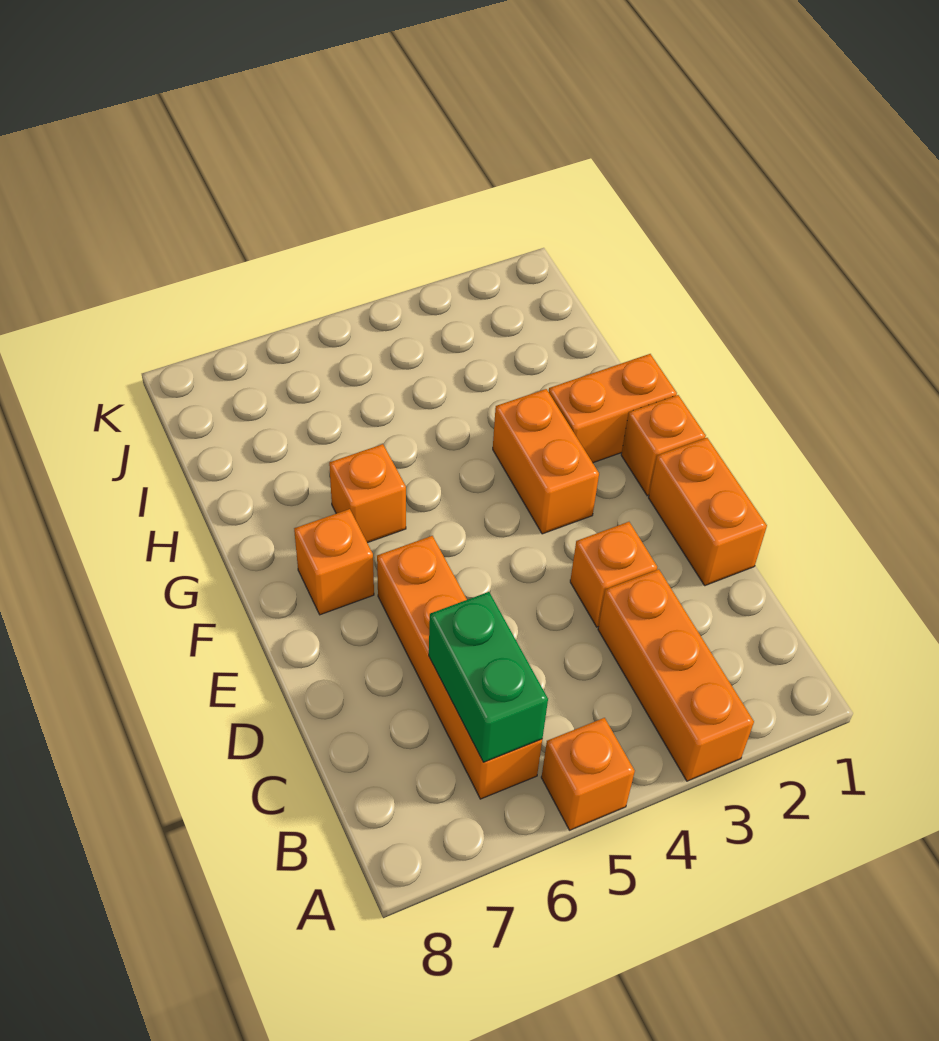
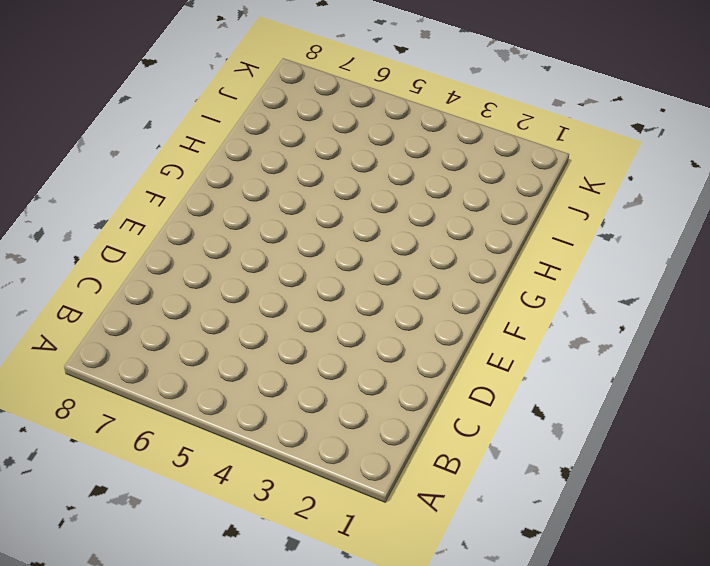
none -> orange 1x3 brick [598,569,754,781]
none -> orange 1x1 brick [541,718,635,830]

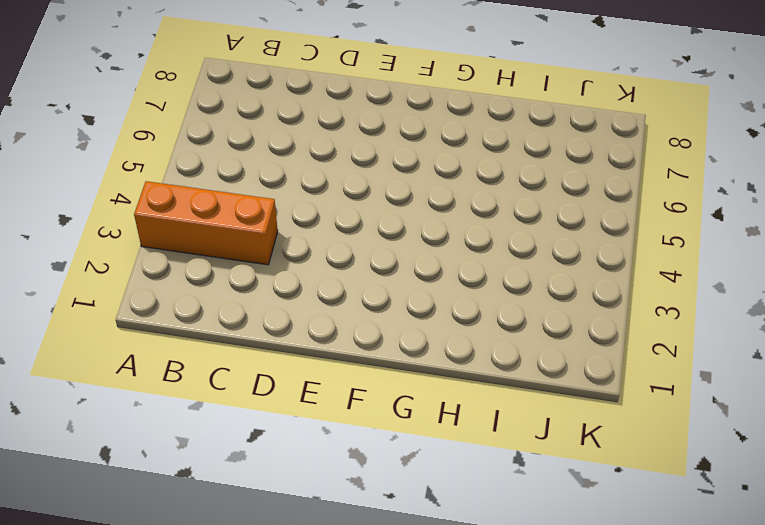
none -> orange 1x1 brick [541,718,635,830]
none -> orange 1x4 brick [377,536,542,799]

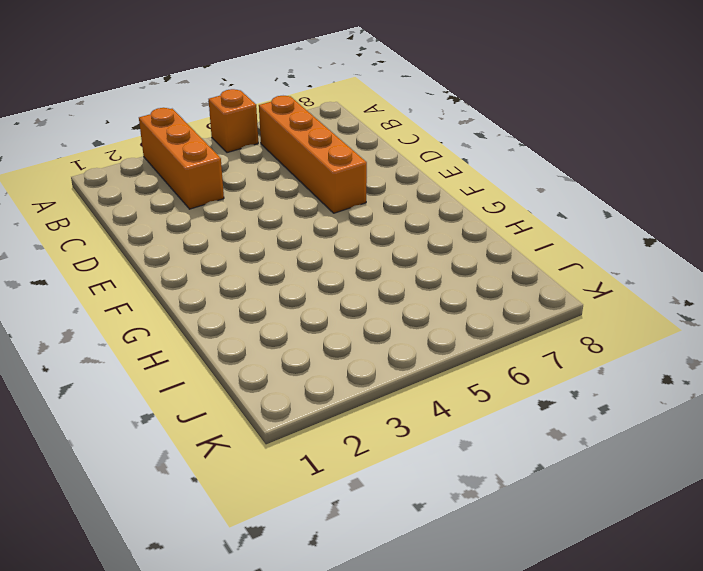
none -> orange 1x2 brick [649,438,767,586]
none -> orange 1x1 brick [570,522,657,627]

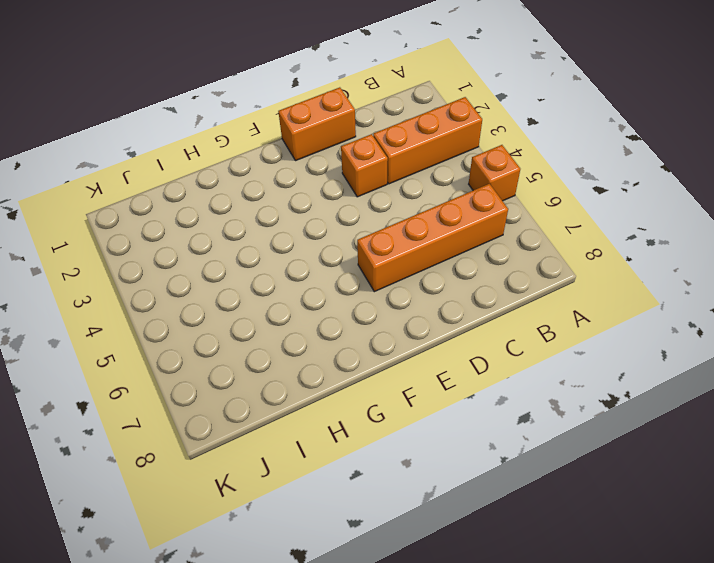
none -> orange 1x1 brick [621,395,706,496]
none -> orange 1x2 brick [493,389,599,534]

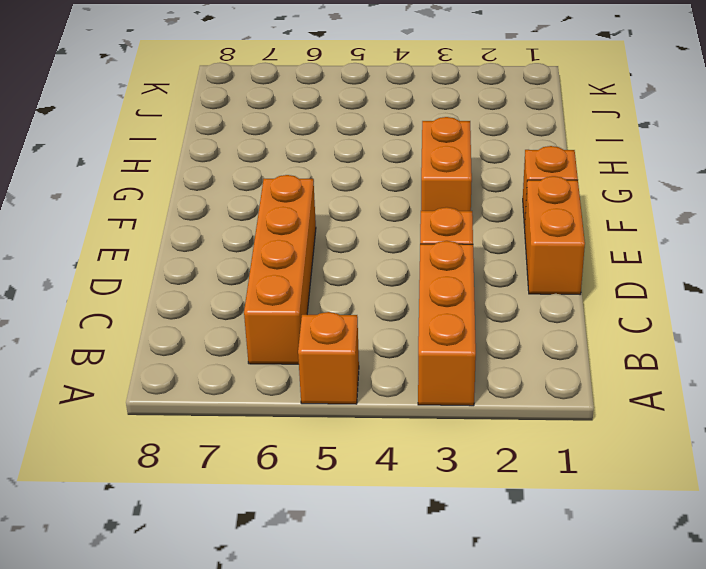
none -> orange 1x1 brick [294,509,374,615]
none -> orange 1x2 brick [549,354,677,463]

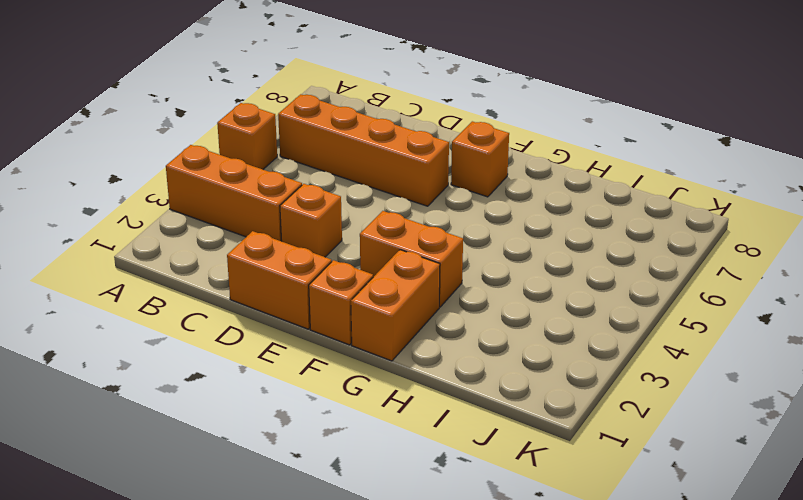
none -> orange 1x1 brick [329,444,406,543]
none -> green 1x2 brick [429,592,548,762]

